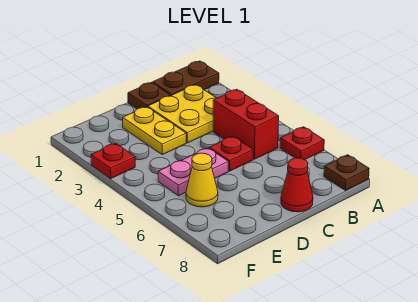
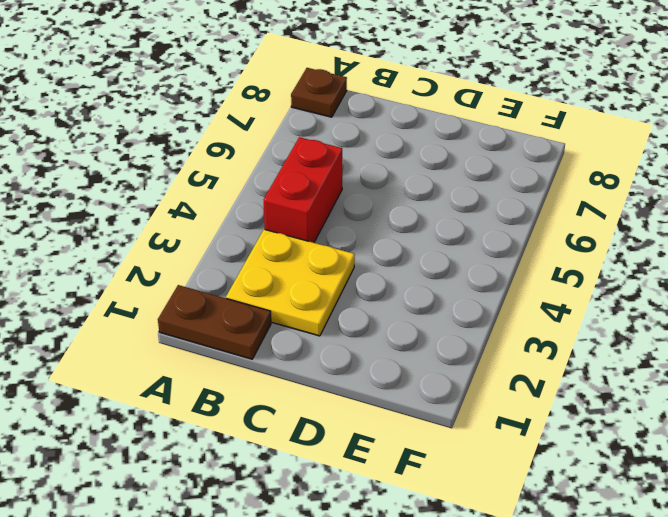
none -> red 1x1 plate [280,127,324,160]
none -> brown 1x1 plate [128,82,170,109]
none -> red 1x1 plate [209,136,253,171]

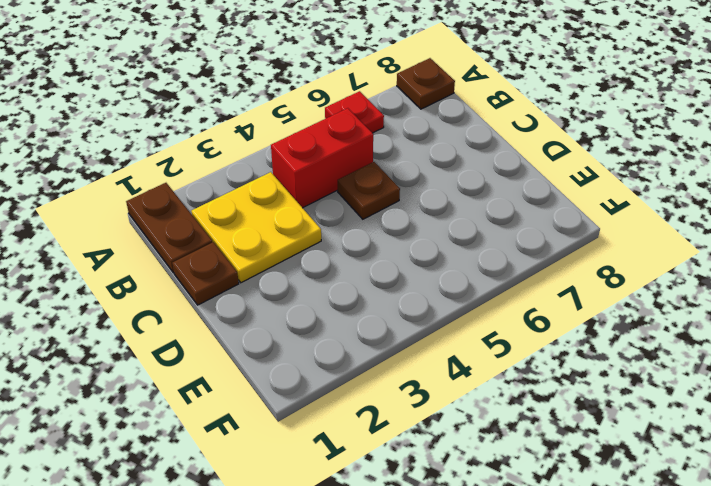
brown 1x1 plate [338,162,400,219] -> red 1x1 plate [209,136,253,171]
none -> red 1x1 cone [281,158,313,212]
none -> yellow 1x2 plate [123,107,186,155]
none -> pink 1x2 plate [158,148,228,196]

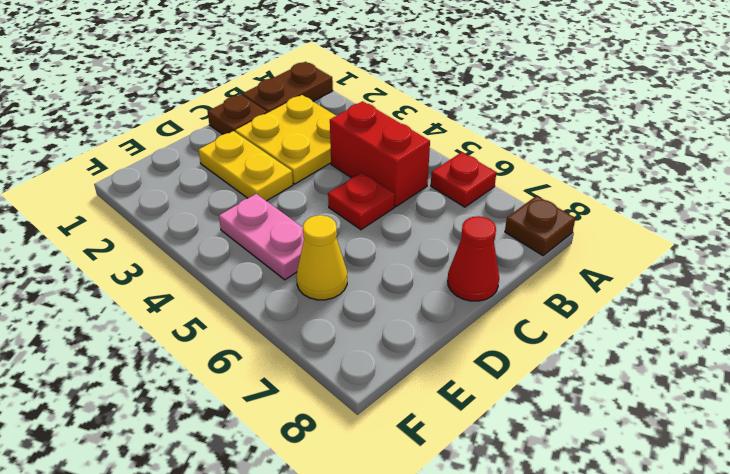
pink 1x2 plate [219,194,304,280] -> pink 1x2 plate turned to [158,148,228,196]
none -> red 1x1 plate [91,143,135,178]

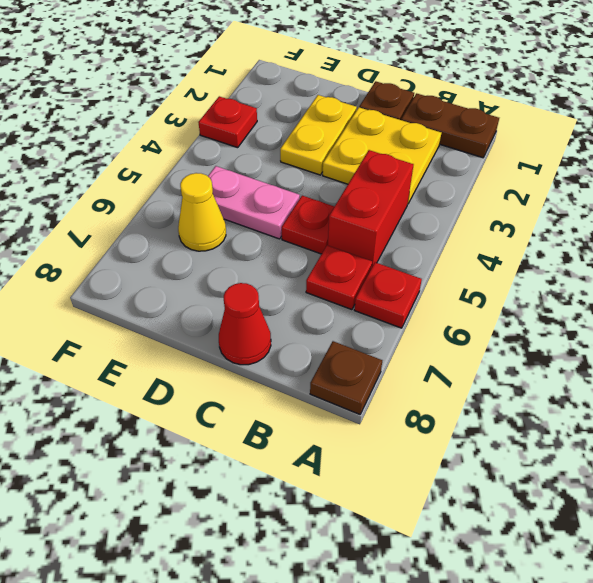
red 1x1 plate [306,245,372,310] -> none

